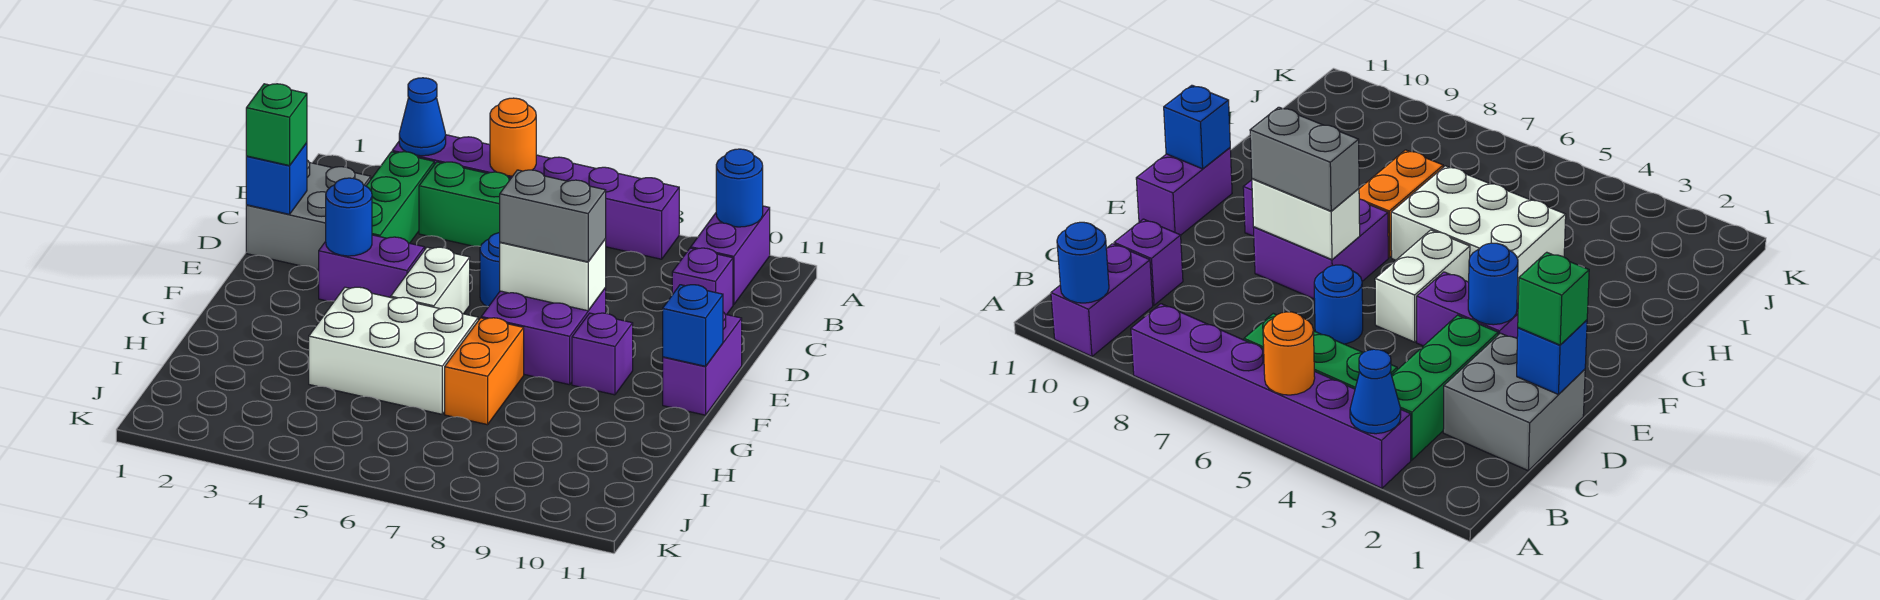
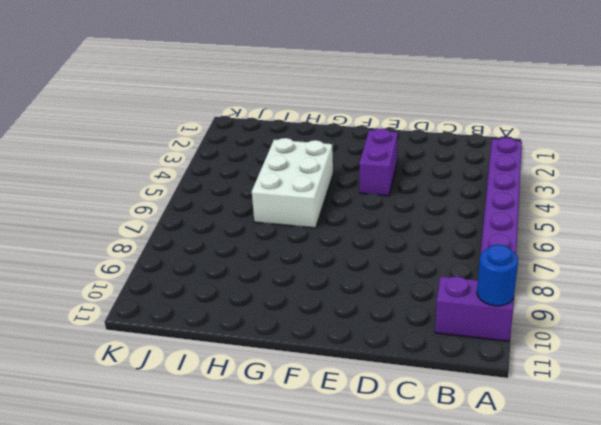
none -> green 1x3 brick [366,152,434,243]
none -> green 1x3 brick [419,162,511,246]
none -> grey 2x2 brick [246,160,371,270]

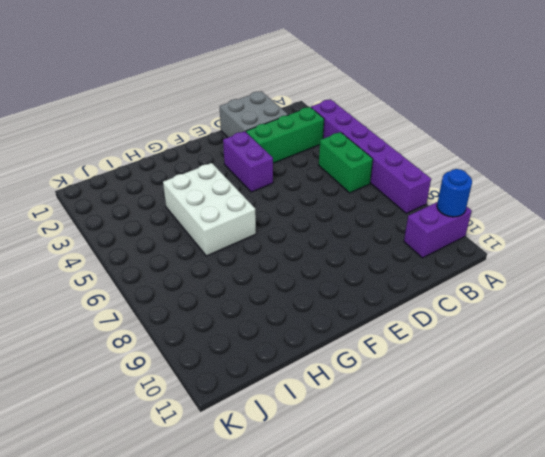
green 1x2 brick [319,132,373,193] -> green 1x3 brick [419,162,511,246]
none -> purple 1x1 brick [672,248,733,315]
none -> blue 1x1 round brick [480,233,500,307]
none -> white 1x2 brick [391,247,470,314]

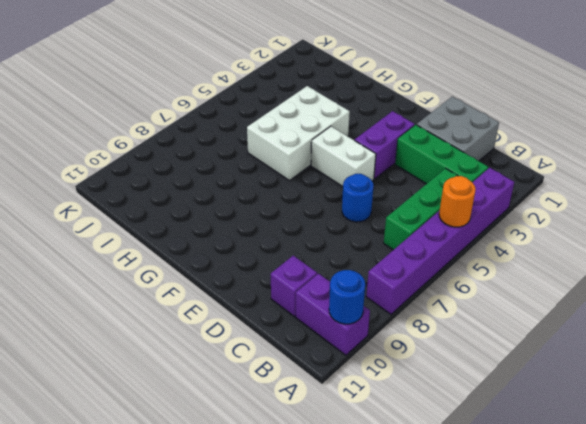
none -> purple 2x2 brick [481,288,606,385]
none -> purple 1x2 brick [663,312,742,415]
none -> purple 1x1 brick [572,313,633,395]

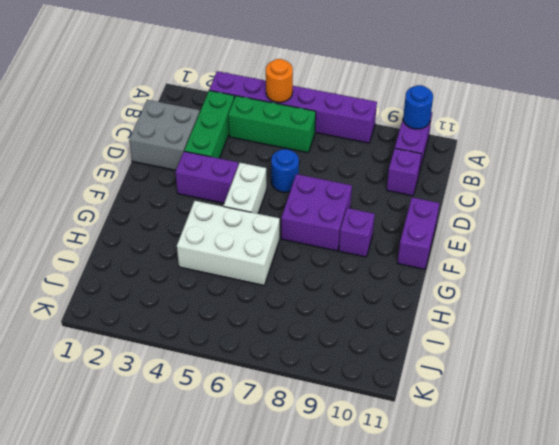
none -> orange 1x2 brick [445,318,524,425]
none -> blue 1x1 cone [399,78,446,156]
none -> blue 1x1 brick [246,143,307,214]

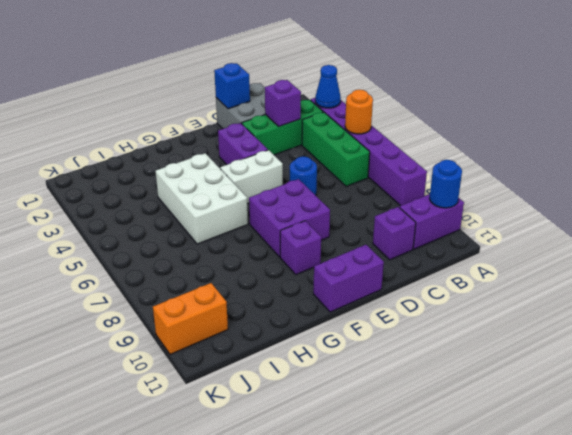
purple 1x1 brick [265,80,301,127] -> none
orange 1x2 brick [153,283,228,355] -> orange 1x2 brick moved to [445,318,524,425]
none -> blue 1x1 round brick [326,178,372,256]
none -> white 1x2 brick [500,239,606,311]
none -> blue 1x1 brick [663,285,723,366]

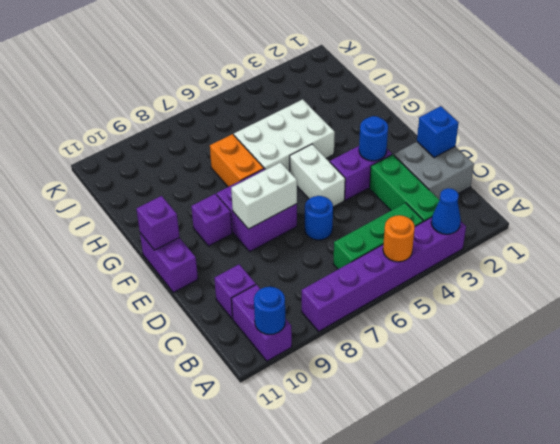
purple 1x1 brick [136,196,180,250] -> blue 1x1 brick [663,285,723,366]
none -> green 1x1 brick [246,84,307,166]
none -> grey 1x2 brick [500,170,606,262]

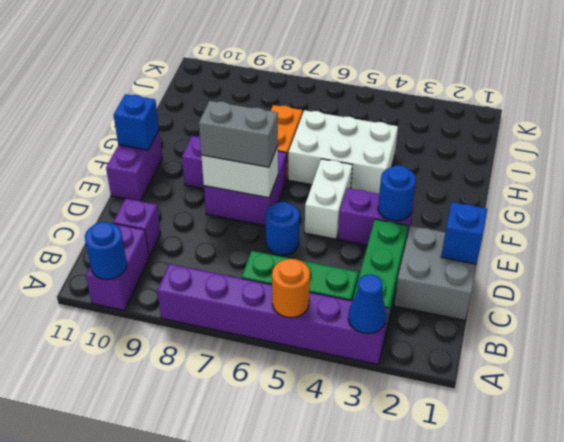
none -> green 1x1 brick [246,84,307,166]

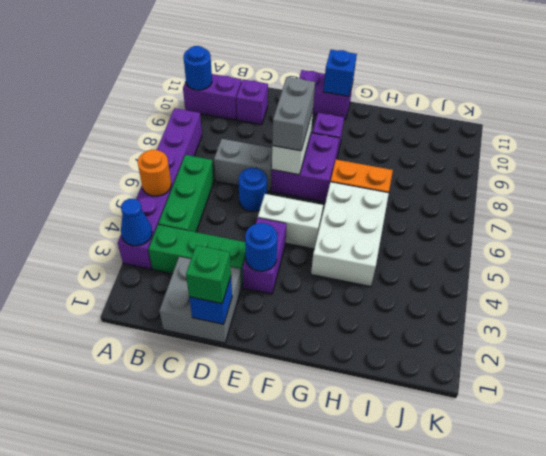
grey 1x2 brick [214,139,272,191] -> none

